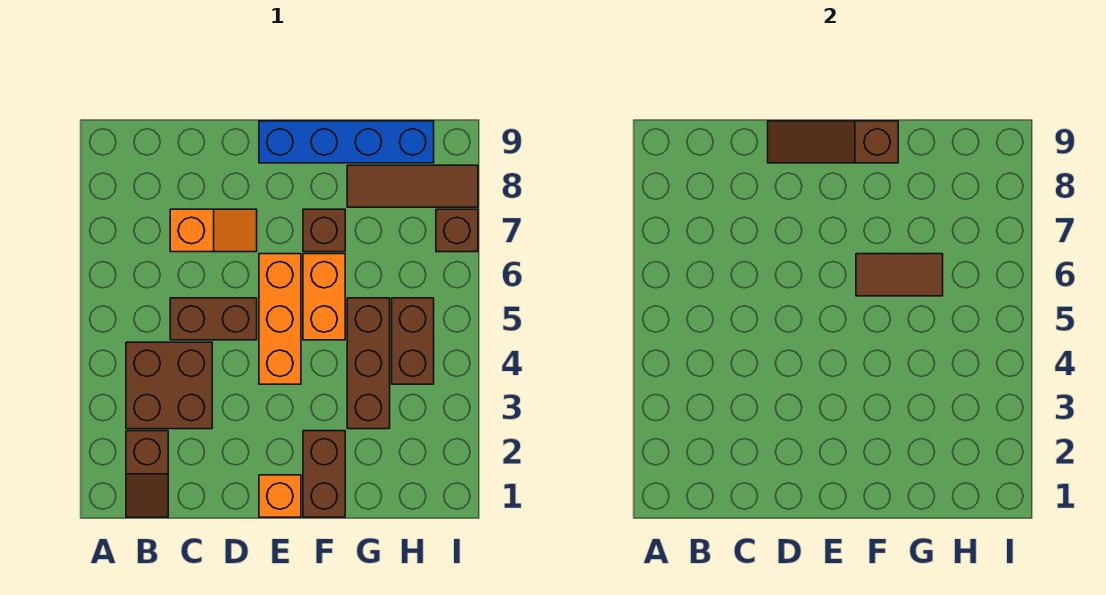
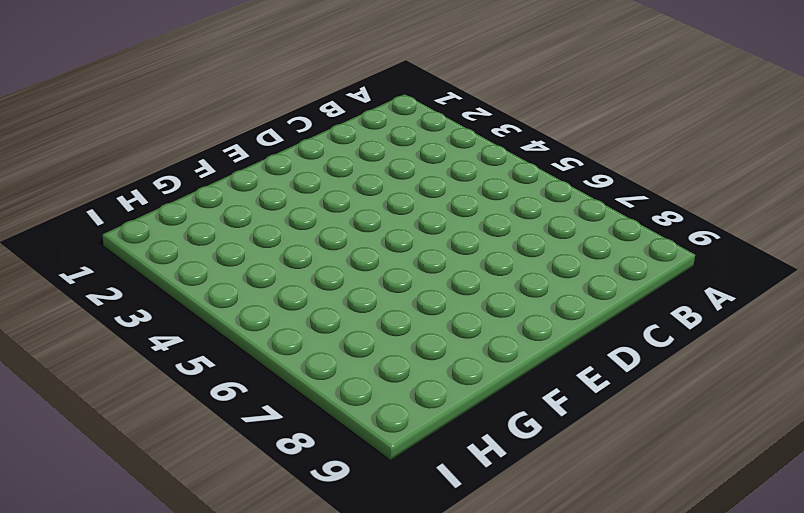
none -> brown 1x2 slope [126,431,168,517]
none -> brown 2x2 brick [126,342,212,429]
none -> brown 1x2 brick [170,298,257,340]

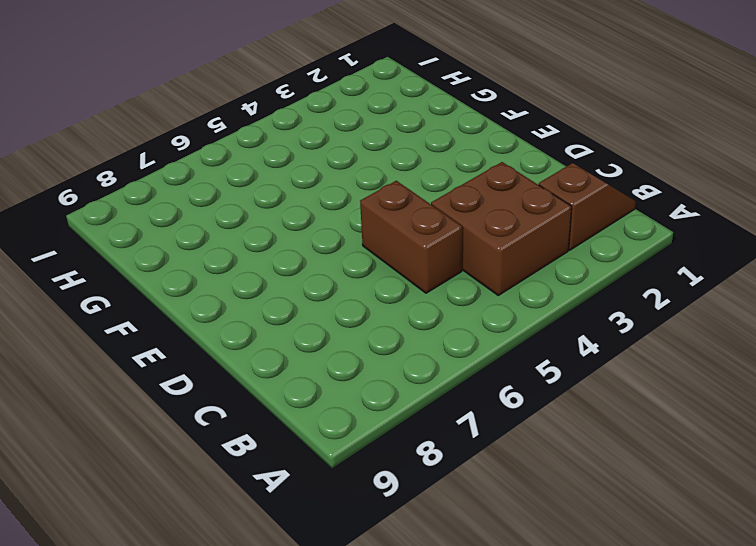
none -> orange 1x2 slope [170,209,257,252]
none -> orange 1x1 brick [259,475,301,517]
none -> orange 1x3 brick [259,254,301,384]

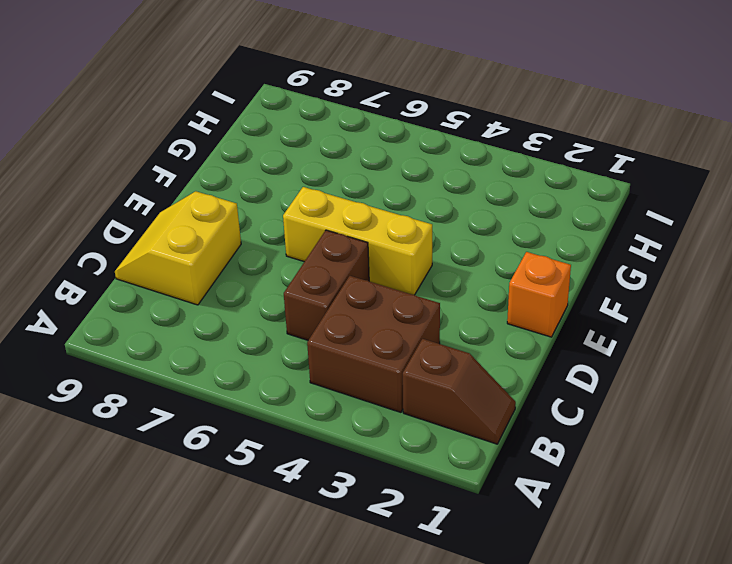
yellow 2x2 slope [115,191,241,305] -> none
yellow 1x3 brick [283,187,432,295] -> orange 1x3 brick [259,254,301,384]
none -> orange 1x2 slope [170,209,257,252]
none -> blue 1x4 brick [259,121,434,163]
none -> brown 1x2 brick [303,431,345,517]

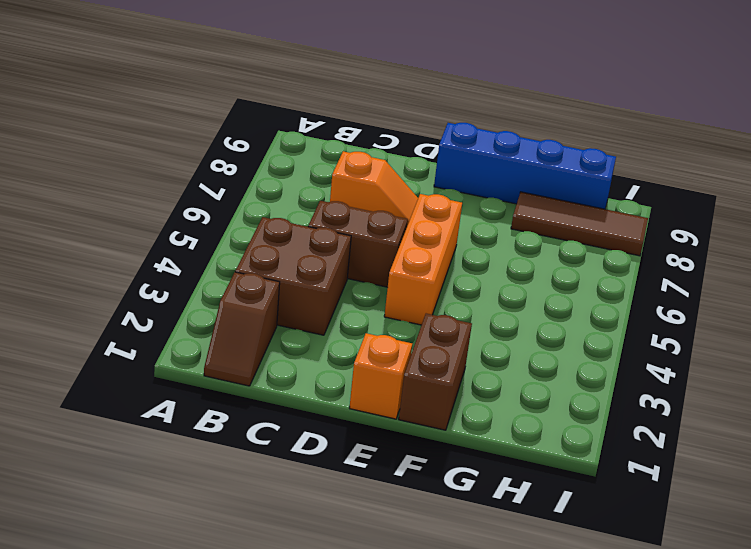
none -> orange 1x2 brick [303,254,345,340]
none -> brown 1x1 brick [303,209,345,252]
none -> brown 1x3 brick [347,298,390,429]

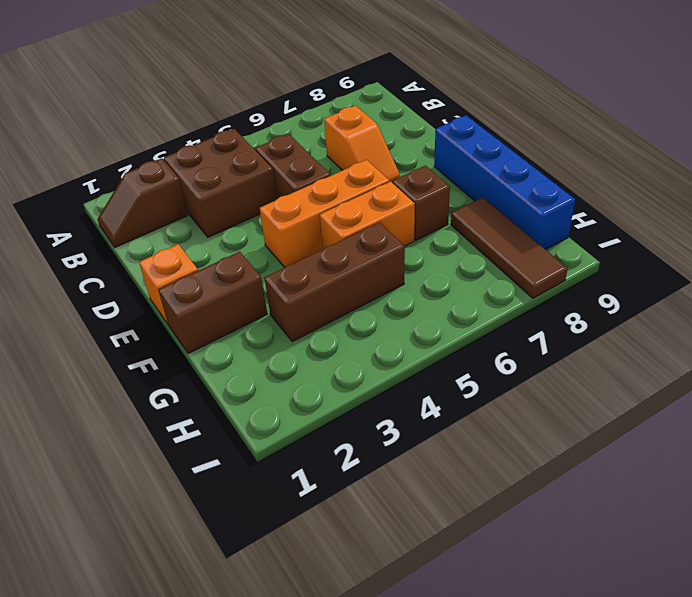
none -> brown 1x2 brick [392,298,434,384]
none -> brown 1x1 brick [436,209,478,252]
none -> brown 1x3 slope [768,121,898,163]

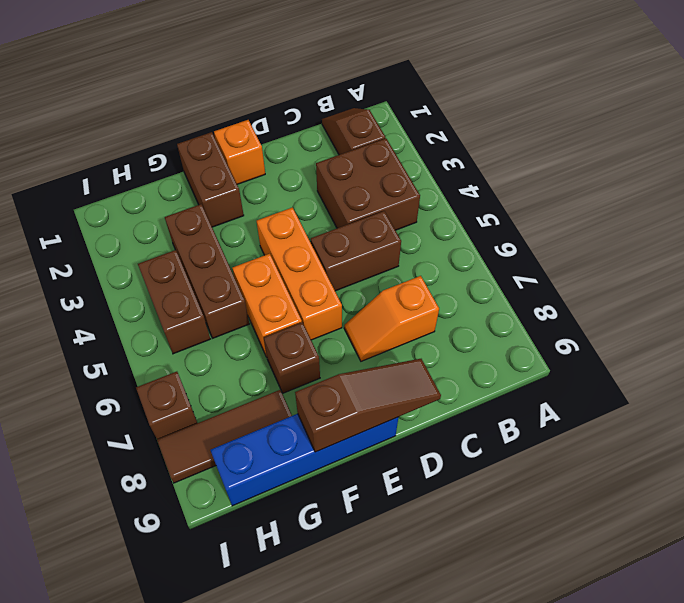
none -> brown 1x2 tile [856,254,943,296]

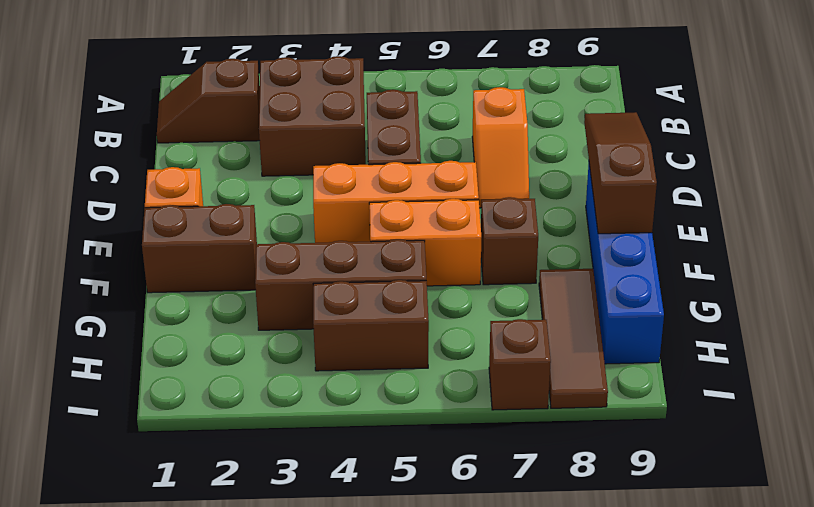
none -> brown 1x2 tile [856,254,943,296]

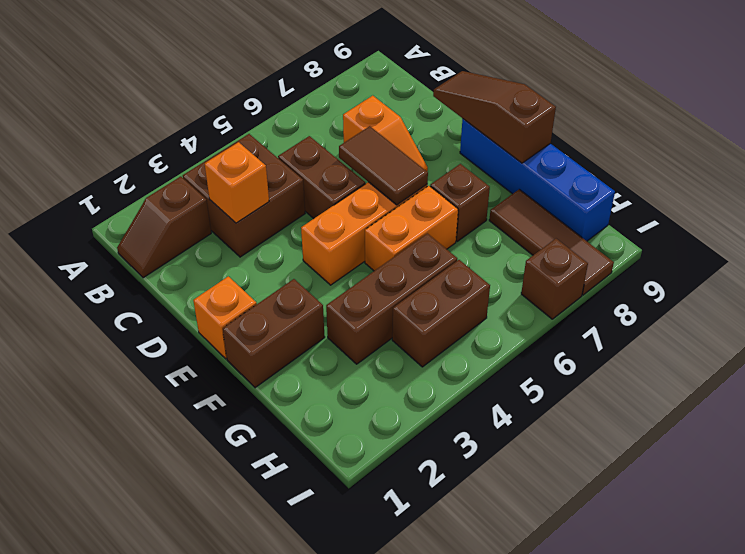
orange 1x1 brick [205,142,269,223] -> none
brown 1x2 tile [339,126,428,205] -> brown 1x2 tile moved to [856,254,943,296]

